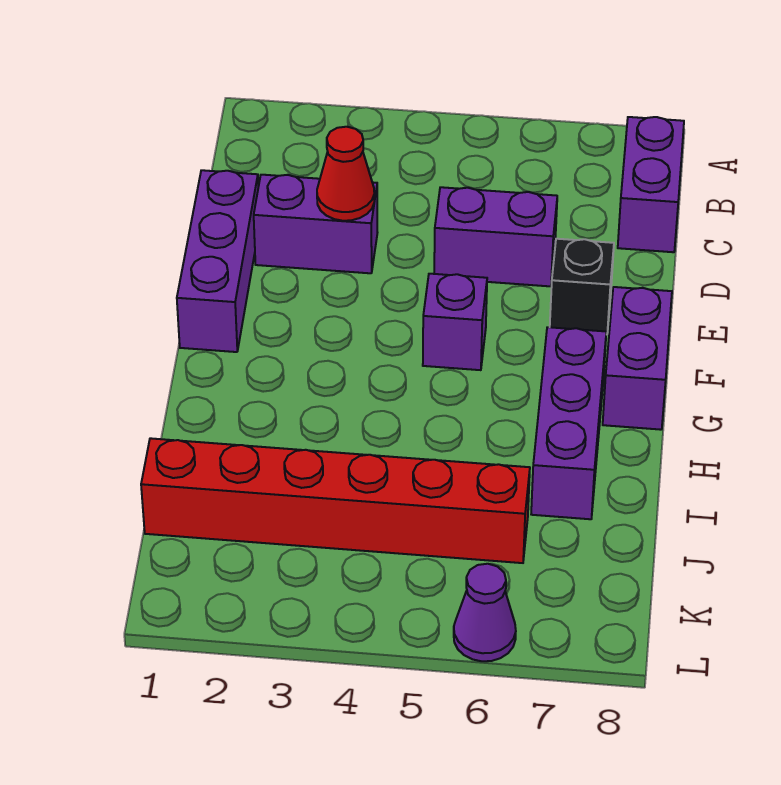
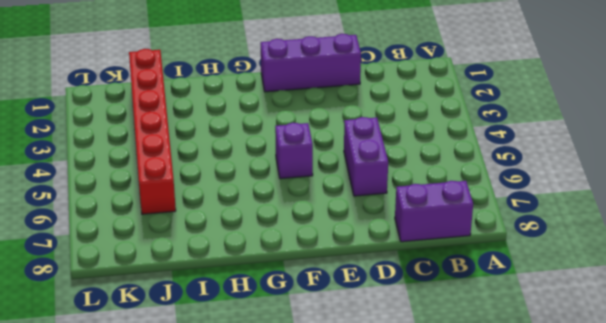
none -> purple 1x2 brick [254,175,378,273]
none -> black 1x1 brick [550,239,614,335]

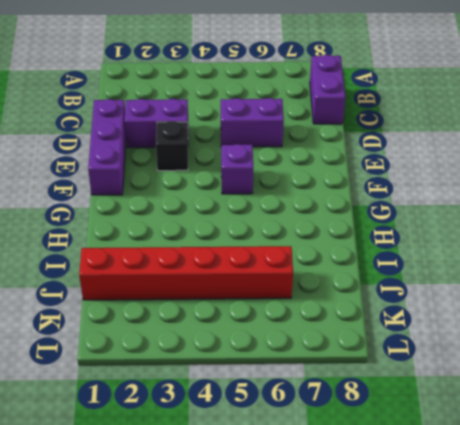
black 1x1 brick [156,121,188,171] -> black 1x1 brick moved to [550,239,614,335]
none -> purple 1x2 brick [603,287,672,430]
none -> purple 1x3 brick [531,327,606,519]

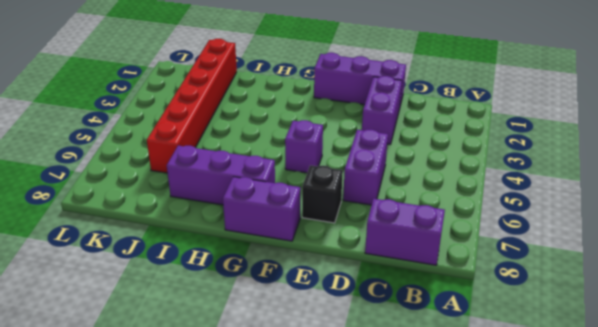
none -> purple 1x1 cone [454,564,516,661]
none -> red 1x1 cone [317,127,374,221]

